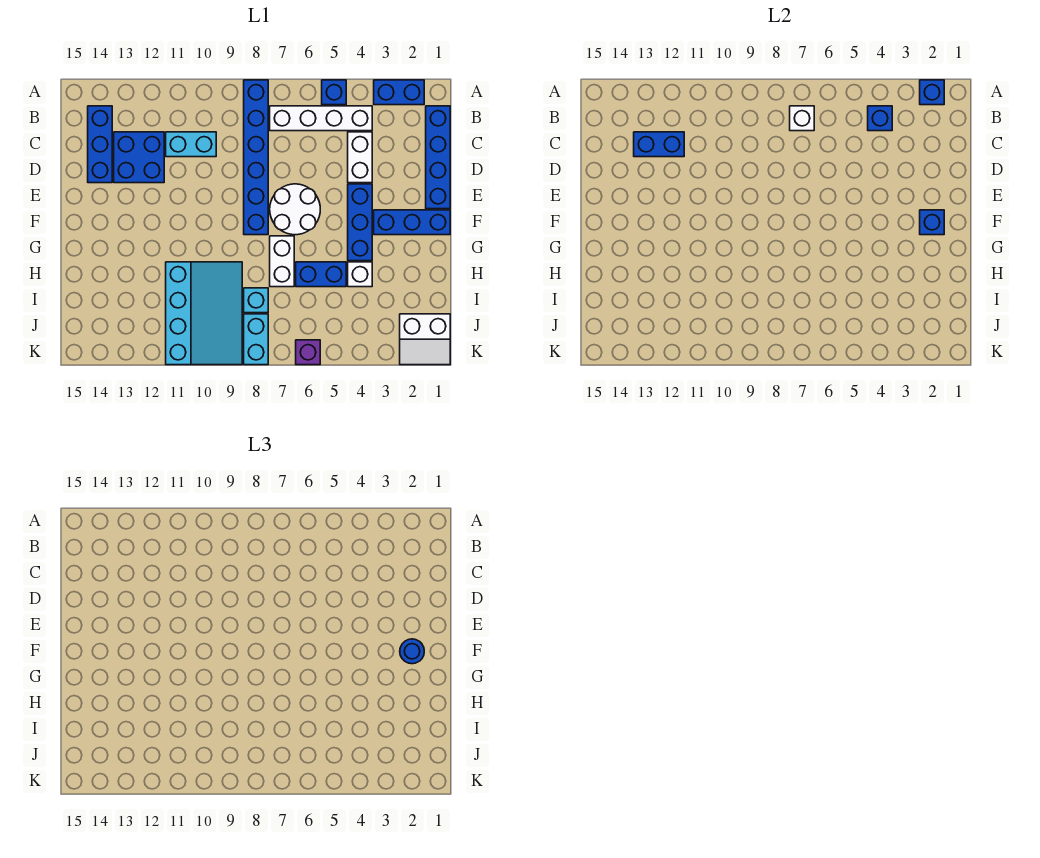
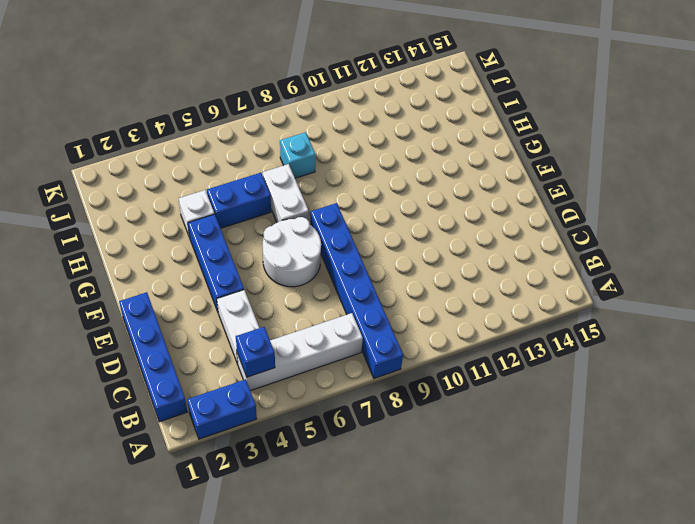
none -> blue 1x1 brick [322,80,346,105]
none -> blue 1x3 brick [88,106,112,183]
none -> cyan 1x2 brick [166,132,216,157]

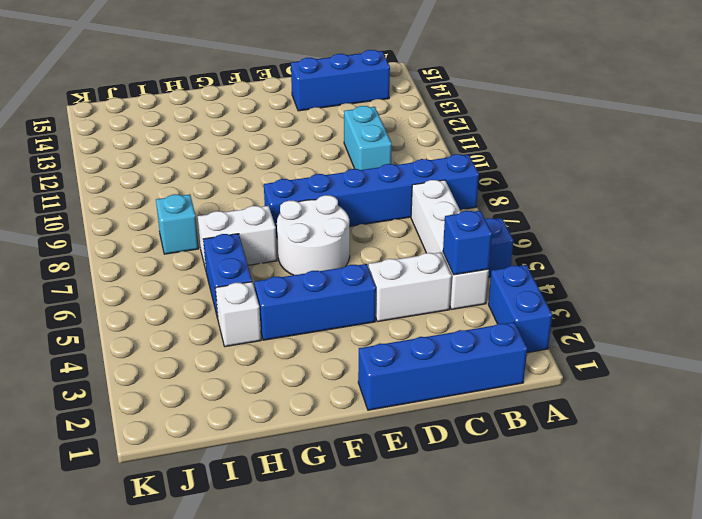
none -> blue 2x2 brick [114,132,164,183]
none -> blue 1x3 brick [374,210,450,235]
none -> cyan 3x4 slope [166,262,242,365]

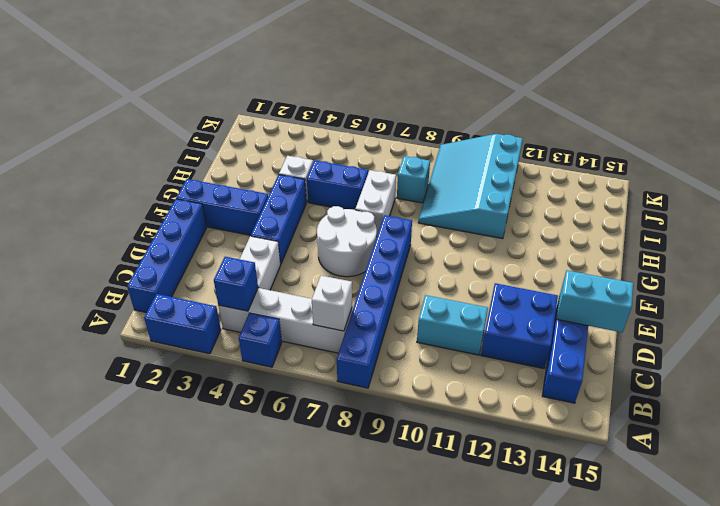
cyan 1x2 brick [556,271,633,332] -> cyan 1x2 brick turned to [244,314,268,365]
none -> white 2x2 slope [400,314,450,365]
none -> purple 1x1 brick [296,340,320,365]
none -> blue 1x1 brick [920,80,944,105]

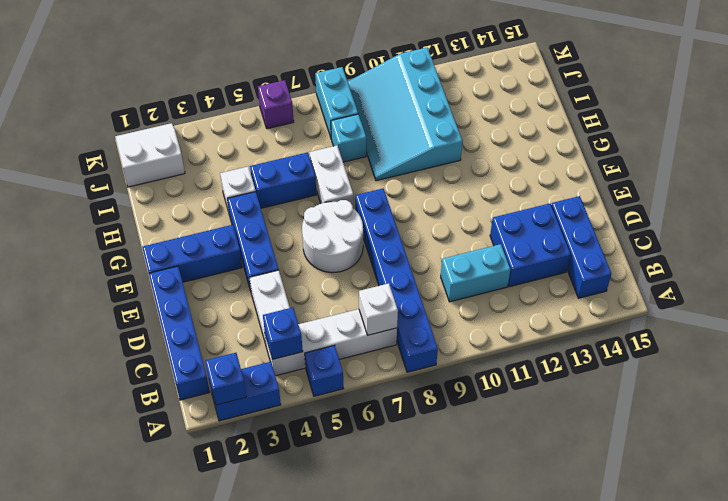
none -> blue 1x2 brick [634,132,684,157]
none -> blue 1x1 brick [920,210,944,235]
none -> blue 1x1 round brick [400,639,424,664]

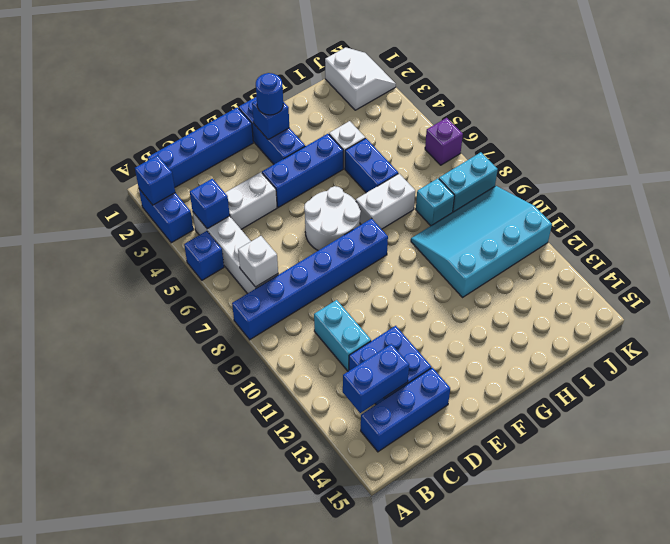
blue 1x2 brick [343,344,409,413] -> blue 1x2 brick turned to [634,132,684,157]

